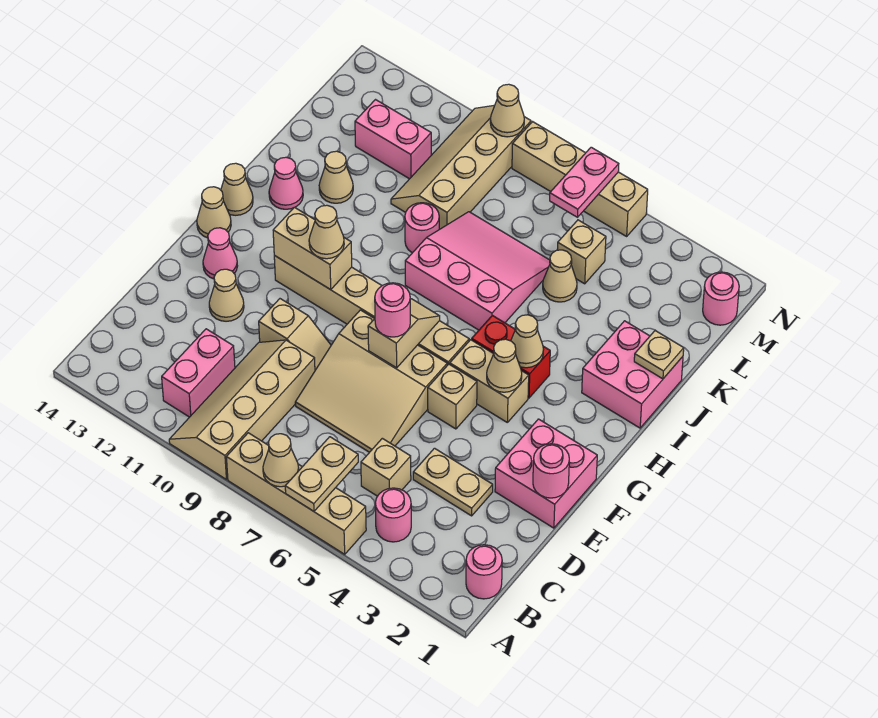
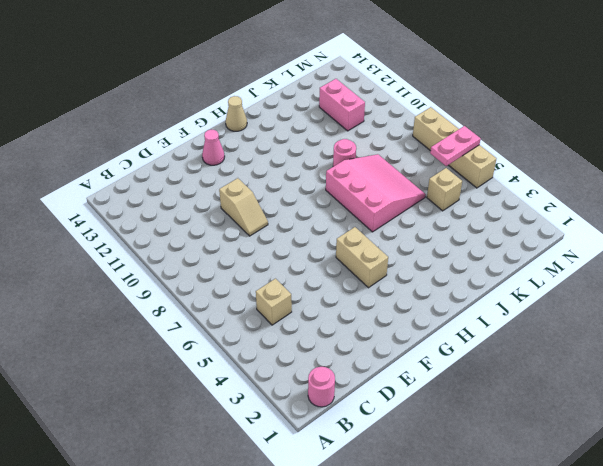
none -> tan 1x4 brick [226,433,366,554]
none -> tan 2x4 slope [169,340,315,479]
none -> pink 1x1 round brick [375,488,411,542]
none -> pink 1x2 brick [162,329,235,417]

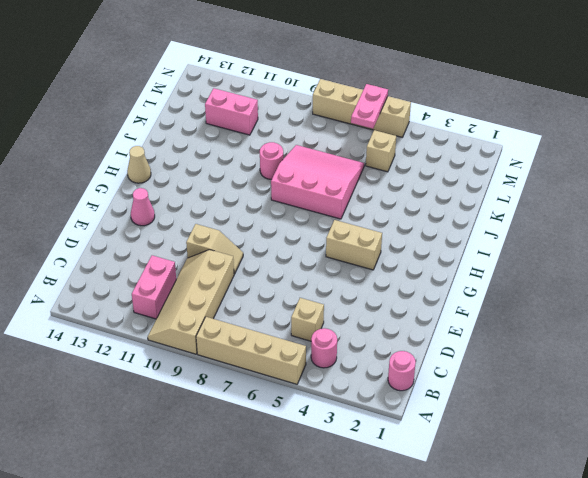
none -> tan 1x2 plate [413,448,493,516]
none -> tan 3x3 slope [295,310,447,452]
none -> pink 2x2 brick [495,419,597,528]
none -> tan 1x1 cone [209,269,244,321]

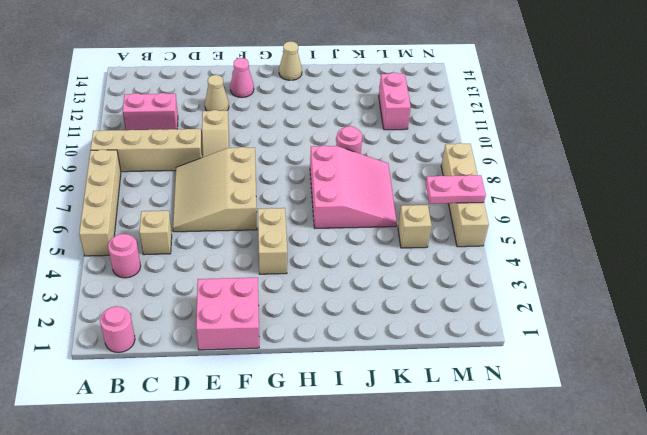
none -> tan 1x2 plate [413,448,493,516]
none -> tan 1x1 brick [428,364,477,429]
none -> tan 1x6 brick [274,256,469,365]
none -> tan 1x1 cone [197,187,231,238]

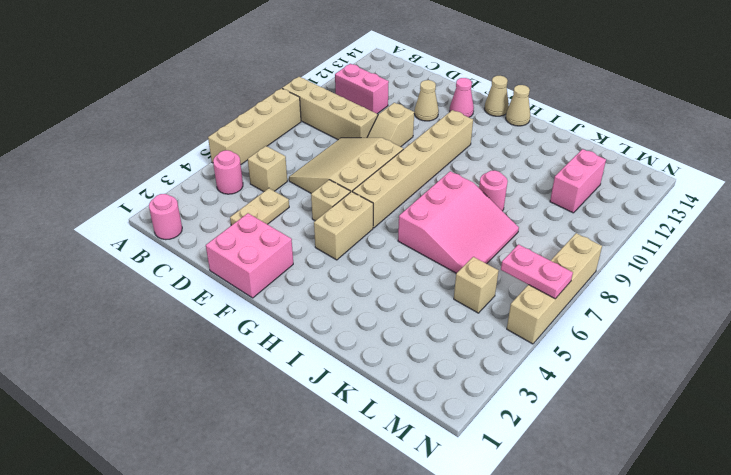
none -> red 1x2 brick [472,315,550,398]
none -> pink 2x2 brick [582,321,683,428]
none -> pink 1x1 cone [269,157,303,209]
none -> tan 1x1 cone [319,151,353,203]

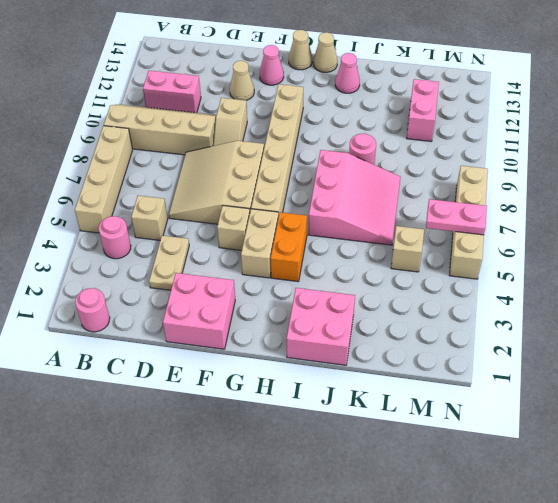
orange 1x2 brick [271,212,307,282] -> red 1x2 brick [472,315,550,398]
none -> tan 1x1 cone [319,151,353,203]
none -> tan 1x1 cone [543,250,577,302]
none -> tan 2x4 slope [391,105,531,229]
none -> pink 1x1 round brick [703,272,739,325]

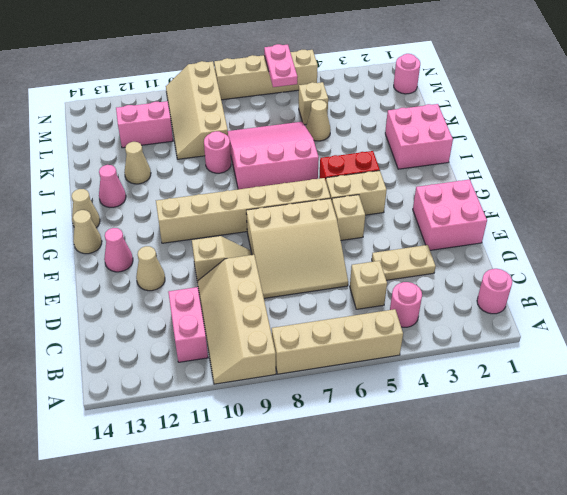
none -> tan 1x2 plate [285,437,358,511]
none -> tan 1x1 cone [263,434,299,487]
none -> pink 1x1 round brick [533,444,569,498]
none -> tan 1x2 slope [368,299,440,368]

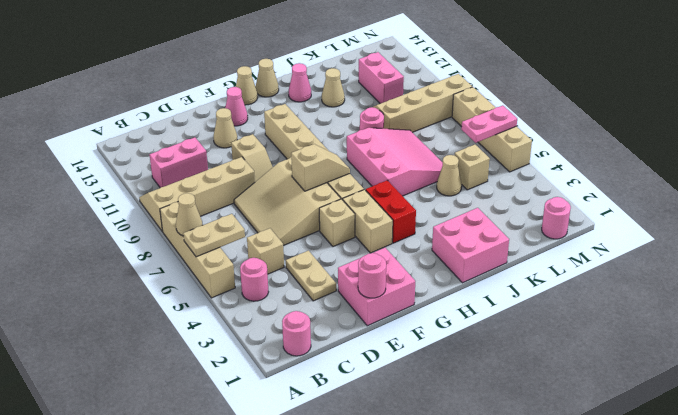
none -> tan 1x1 cone [487,339,522,392]
none -> tan 1x2 brick [273,207,352,290]
none -> tan 1x1 cone [511,315,544,368]
none -> tan 1x1 plate [634,331,684,379]

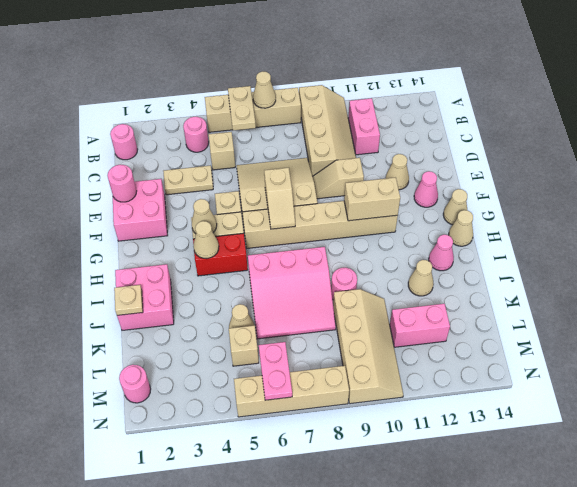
none -> tan 1x1 cone [490,84,524,137]
none -> pink 1x1 round brick [375,283,410,337]
none -> tan 1x1 cone [309,205,344,259]

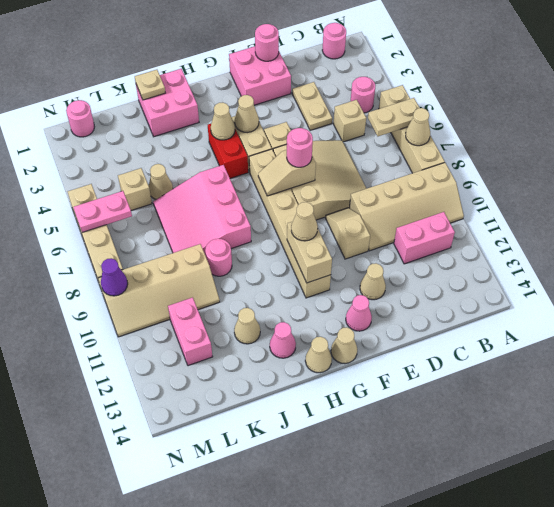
purple 1x1 cone [101,258,128,296] -> tan 1x1 cone [490,84,524,137]

